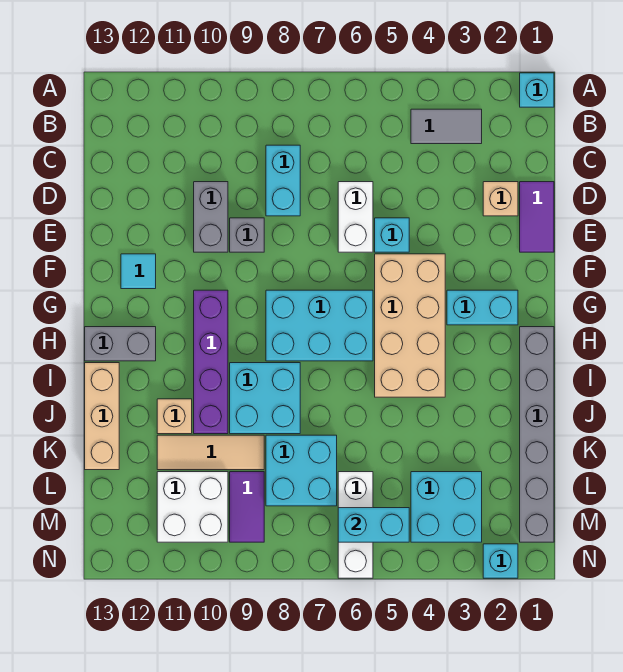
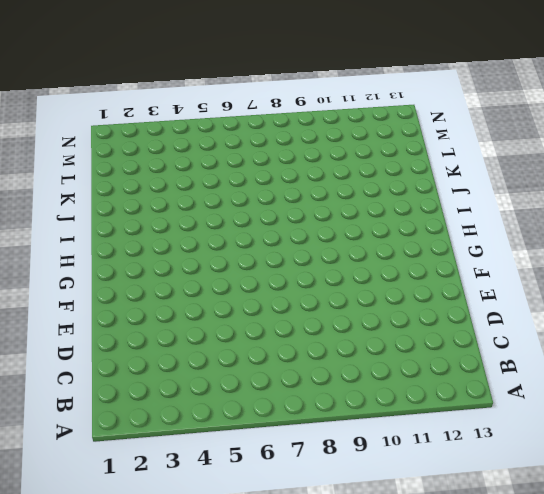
none -> cyan 1x1 brick [520,73,554,107]
none -> grey 1x2 tile [411,109,482,144]
none -> cyan 1x2 brick [266,145,300,216]

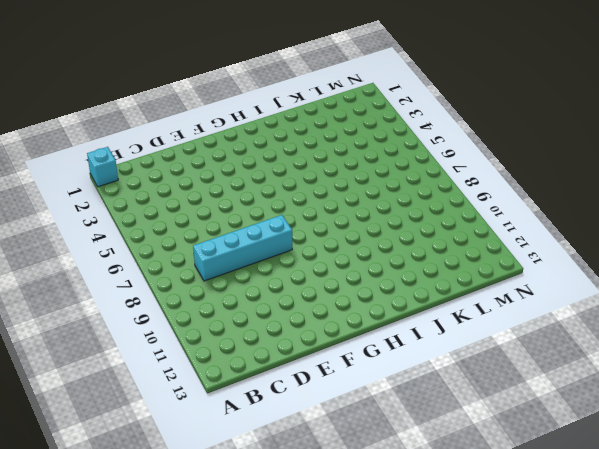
cyan 1x4 brick [193,215,292,281] -> cyan 1x2 brick [266,145,300,216]
none -> grey 1x2 tile [411,109,482,144]
none -> purple 1x2 tile [520,182,554,252]
none -> tan 1x1 brick [483,182,518,216]

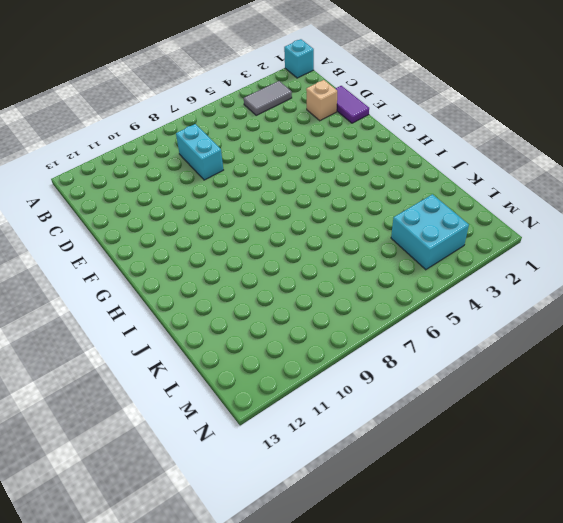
none -> white 1x2 brick [338,182,373,252]
none -> grey 1x2 brick [194,182,228,252]
none -> cyan 1x1 brick [375,218,409,252]

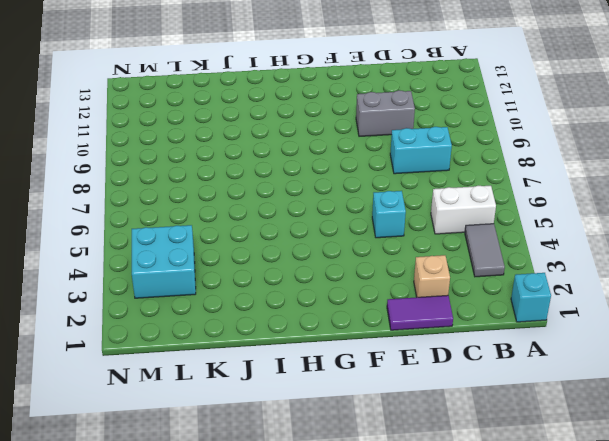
white 1x2 brick [431,186,496,234] -> white 1x2 brick moved to [338,182,373,252]
none -> grey 1x1 brick [230,218,264,252]
none -> tan 2x4 brick [375,254,445,397]
none -> cyan 1x1 tile [121,254,156,289]

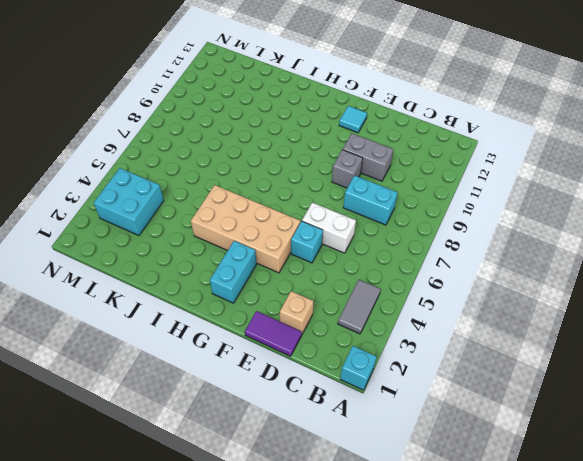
none -> cyan 2x3 brick [266,290,373,361]
none -> purple 1x4 brick [194,290,228,434]
none -> grey 1x6 brick [520,327,554,542]

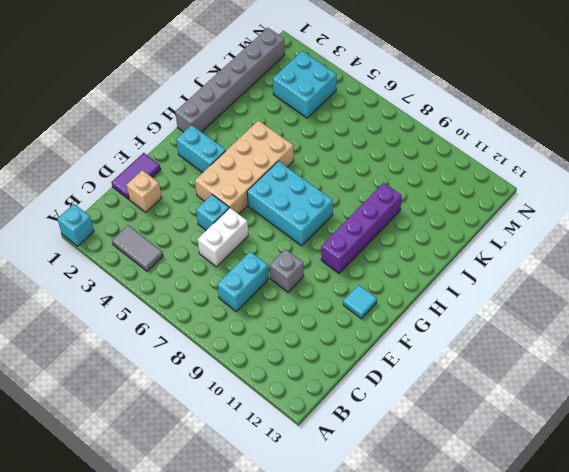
none -> grey 1x2 brick [194,182,228,252]
none -> grey 1x2 brick [85,327,156,361]
none -> cyan 2x2 brick [230,363,300,434]

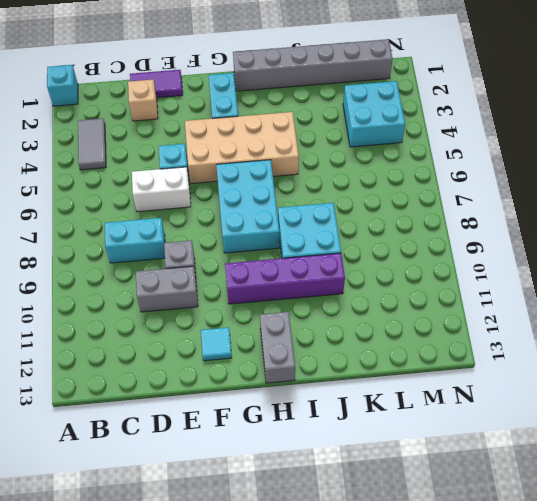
none -> tan 1x3 brick [85,363,119,470]
none -> tan 1x1 brick [157,399,192,434]
none -> cyan 2x2 brick [266,435,337,506]

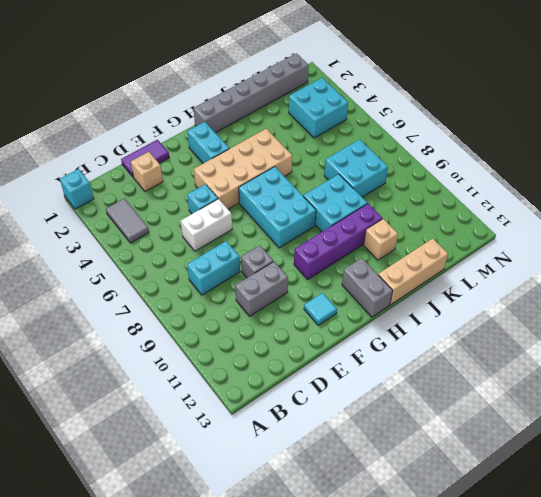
none -> tan 1x3 tile [157,435,264,470]
none -> white 1x3 brick [338,472,373,578]
none -> purple 1x2 tile [230,472,264,542]

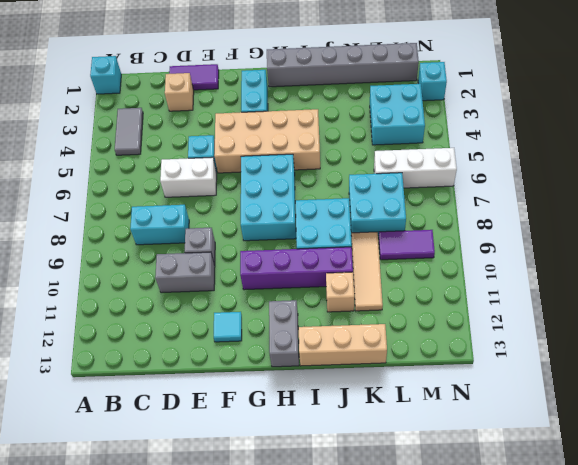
none -> white 2x2 brick [157,472,228,542]
none -> cyan 1x2 brick [338,508,409,542]

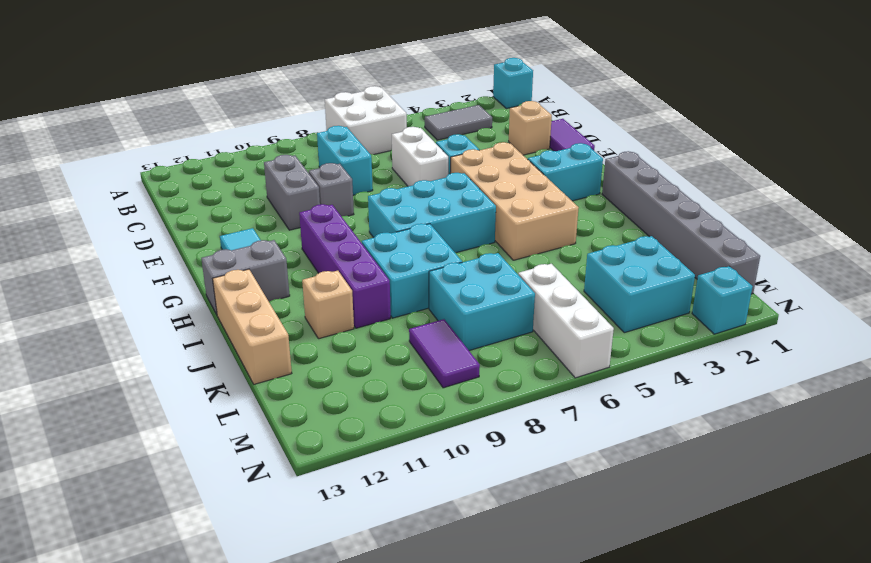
white 2x2 brick [325,86,407,154] -> white 2x2 brick moved to [157,472,228,542]
none -> tan 1x3 tile [157,435,264,470]
none -> cyan 1x2 brick [338,508,409,542]

